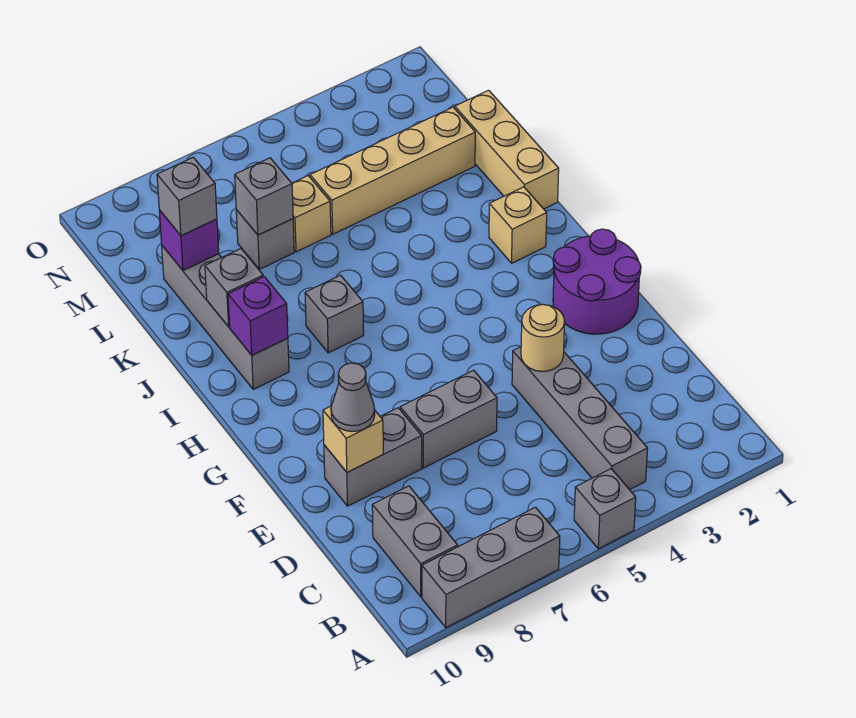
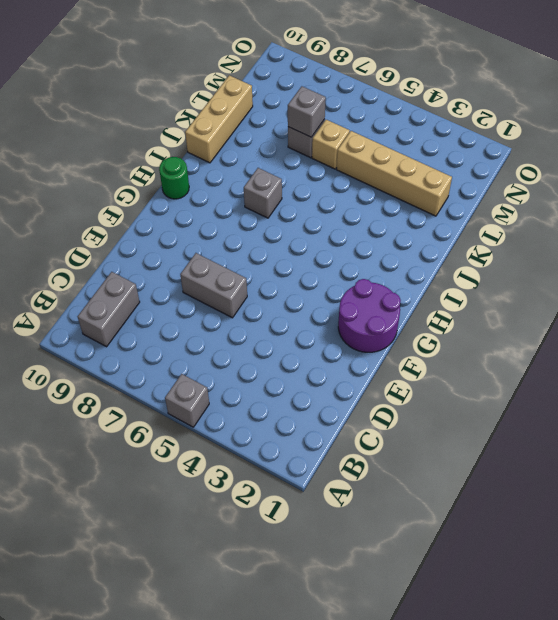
green 1x1 round brick [159,157,189,199] -> none
tan 1x3 brick [185,75,253,163] -> tan 1x3 brick moved to [455,90,559,209]
none -> grey 1x3 brick [422,507,560,628]
none -> grey 1x4 brick [512,347,648,490]
none -> grey 1x2 brick [324,408,422,506]

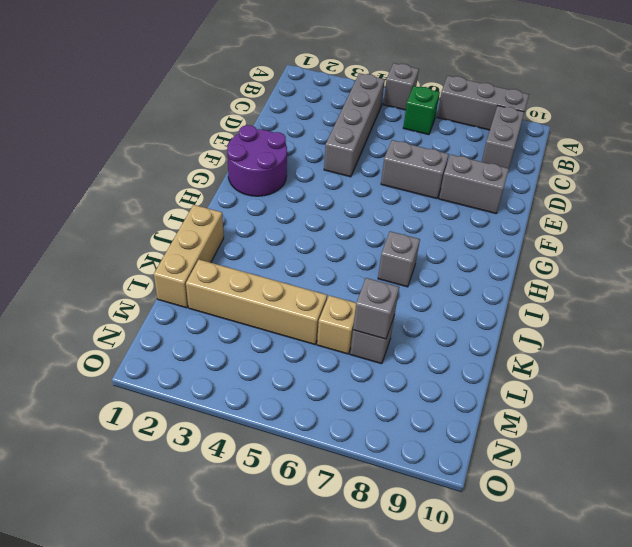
green 1x1 brick [403,86,440,135] -> none
none -> tan 1x1 brick [489,187,547,263]
none -> grey 1x4 brick [162,246,289,389]
none -> tan 1x1 round brick [521,304,565,372]

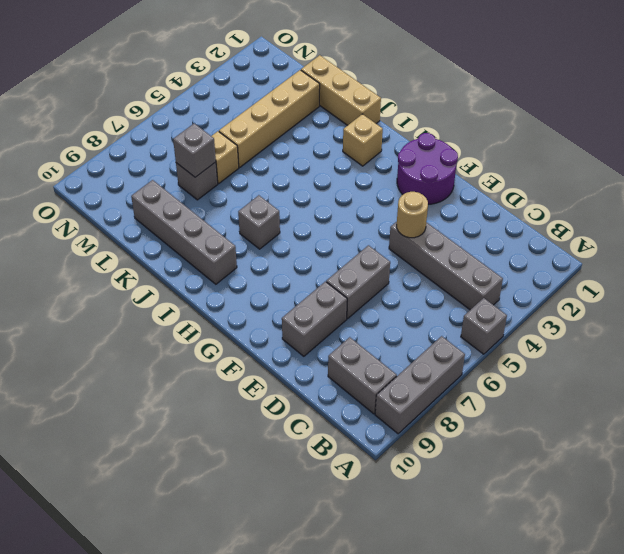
none -> tan 1x1 brick [323,406,383,472]
none -> purple 1x1 brick [228,277,288,355]
none -> grey 1x1 brick [205,249,263,327]

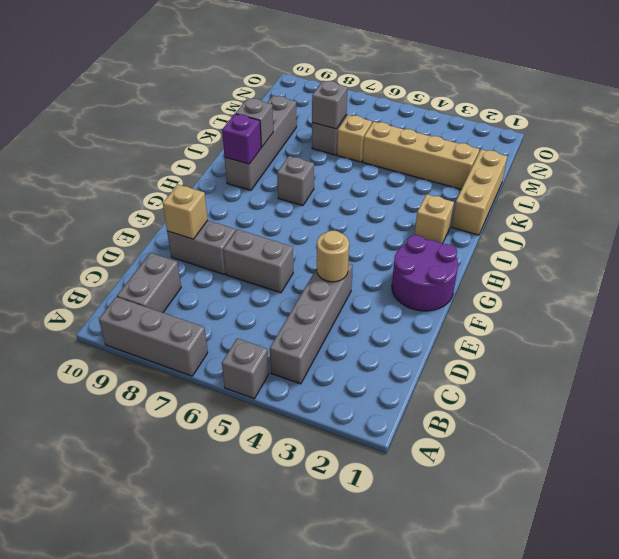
none -> purple 1x1 brick [159,210,219,271]
none -> grey 1x1 cone [331,363,375,431]
none -> grey 1x1 brick [157,157,217,236]

